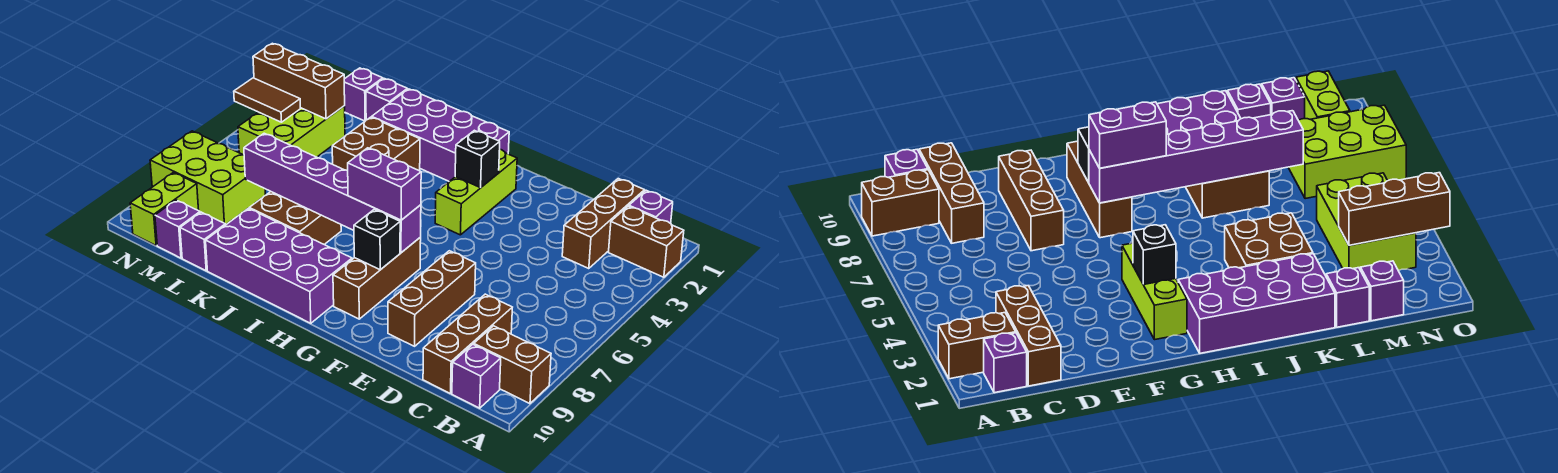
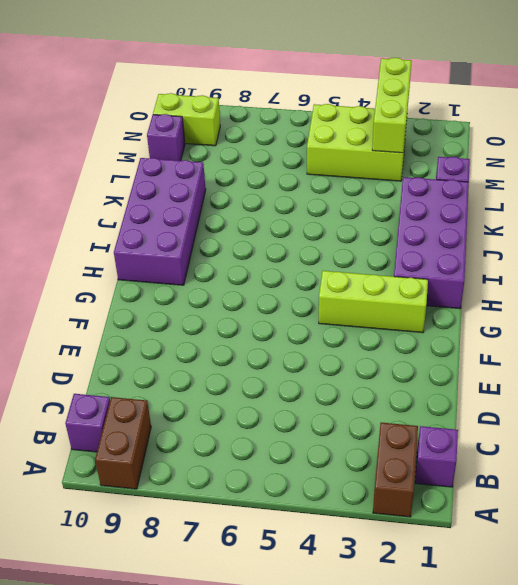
lime 1x3 brick [372,58,411,153] -> brown 1x3 brick [253,43,345,119]
none -> brown 1x3 brick [562,179,645,269]
none -> brown 1x3 brick [423,294,512,393]
none -> brown 1x3 brick [388,251,476,346]

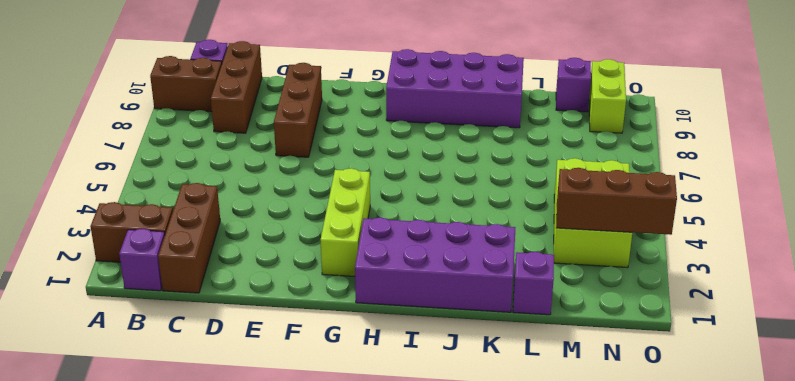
none -> brown 1x3 brick [333,238,421,319]
none -> brown 2x2 brick [332,117,420,171]
none -> brown 2x2 brick [249,192,341,245]

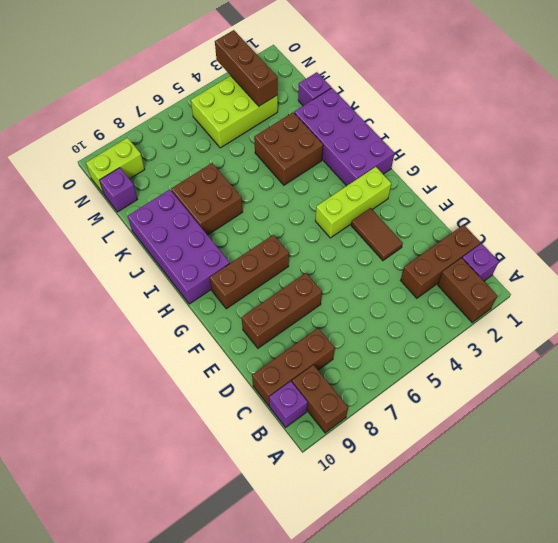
brown 1x2 tile [351,208,403,261] -> brown 1x2 tile moved to [234,78,300,122]
none -> purple 1x1 brick [180,212,225,271]
none -> purple 1x1 brick [344,68,383,121]
none -> lime 2x3 brick [150,131,265,225]

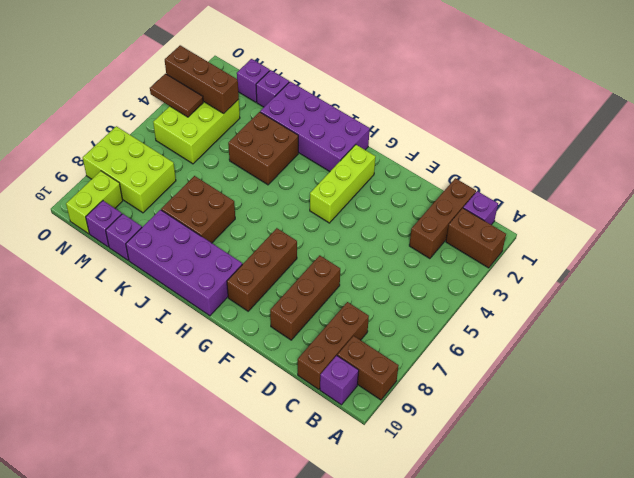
none -> black 1x1 brick [455,130,500,188]
none -> purple 1x6 brick [244,133,421,253]
none -> black 1x1 brick [354,210,400,270]

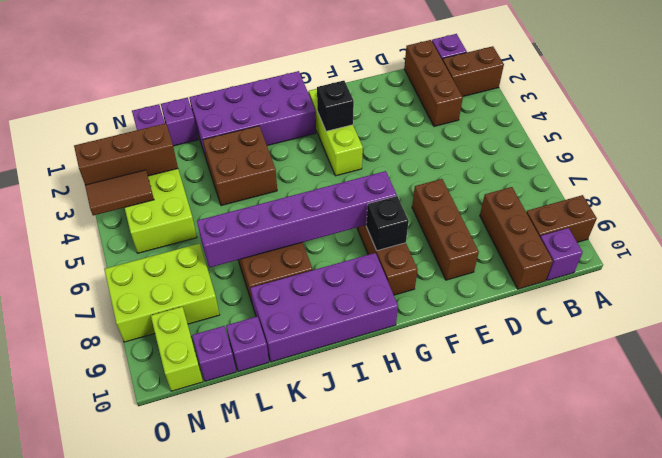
none -> purple 1x2 brick [348,148,421,220]

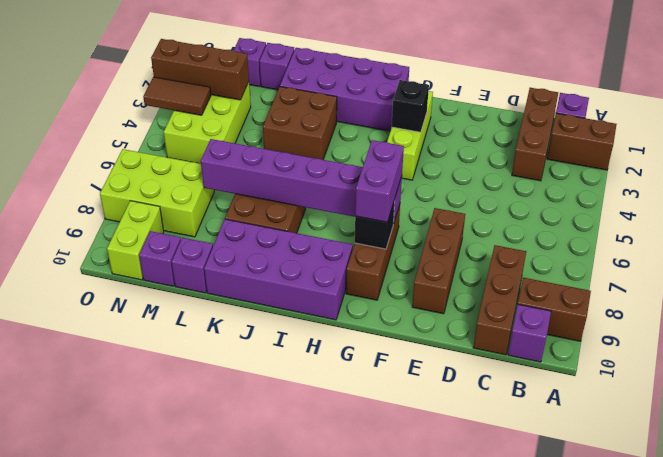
purple 1x2 brick [355,140,404,222] -> purple 1x2 brick turned to [348,148,421,220]

